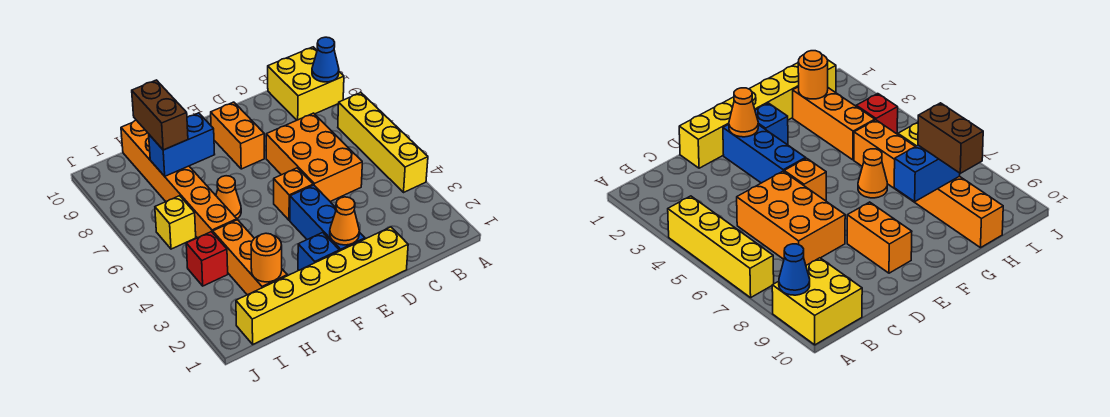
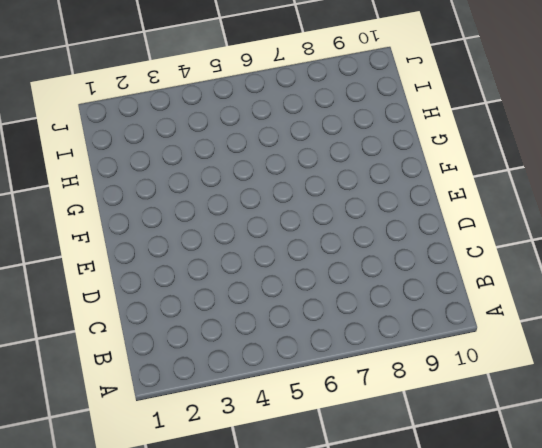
none -> yellow 1x4 brick [338,93,428,192]
none -> yellow 2x2 brick [268,47,344,120]
none -> orange 2x3 brick [266,113,362,202]

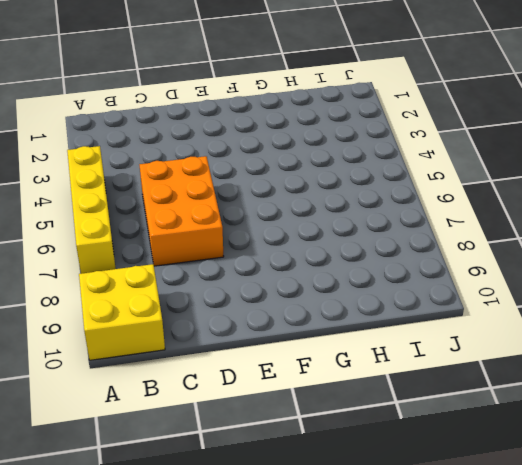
none -> yellow 1x6 brick [236,227,408,344]
none -> blue 1x3 brick [290,185,365,251]
none -> orange 1x1 brick [274,168,313,220]

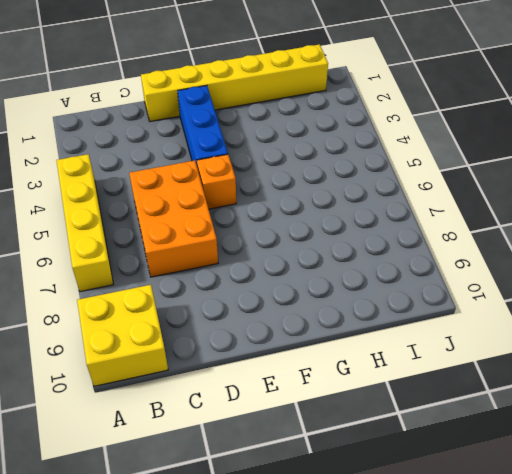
none -> orange 1x2 brick [211,102,264,169]
none -> blue 1x1 brick [298,232,339,270]
none -> orange 1x1 cone [216,176,241,219]

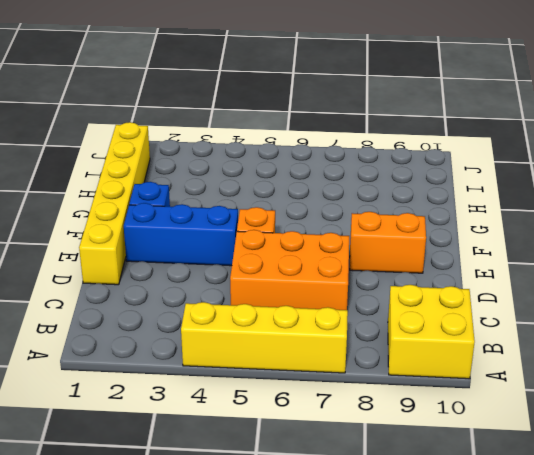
none -> orange 1x1 cone [216,176,241,219]
none -> orange 1x3 brick [213,220,287,295]
none -> orange 1x6 brick [121,120,237,238]

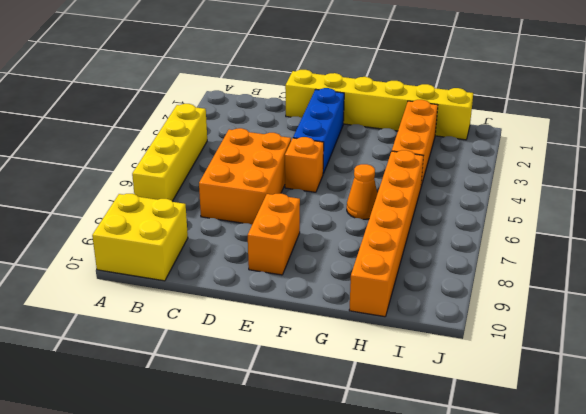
none -> blue 1x1 brick [298,232,339,270]
none -> red 1x1 brick [186,232,228,286]
none -> yellow 1x1 brick [155,196,196,249]

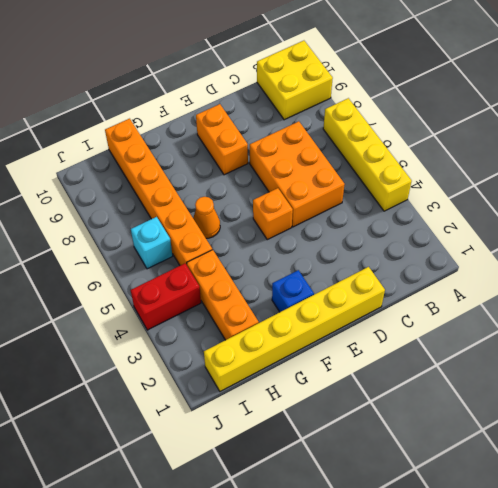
red 1x2 brick [131,264,201,330] -> red 1x1 brick [186,232,228,286]
cyan 1x1 brick [131,217,173,269] -> yellow 1x1 brick [155,196,196,249]
none -> blue 1x3 brick [290,185,365,251]
none -> blue 1x1 cone [312,37,339,82]
none -> orange 1x1 cone [330,197,359,245]

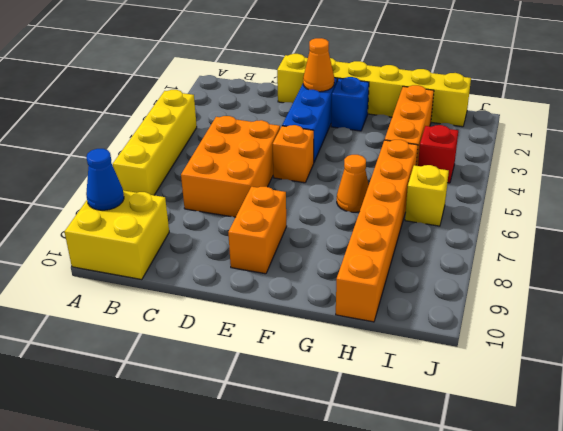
none -> blue 1x2 brick [149,113,215,176]
none -> orange 1x1 round brick [251,233,282,282]
none -> brown 1x2 brick [132,80,188,150]

